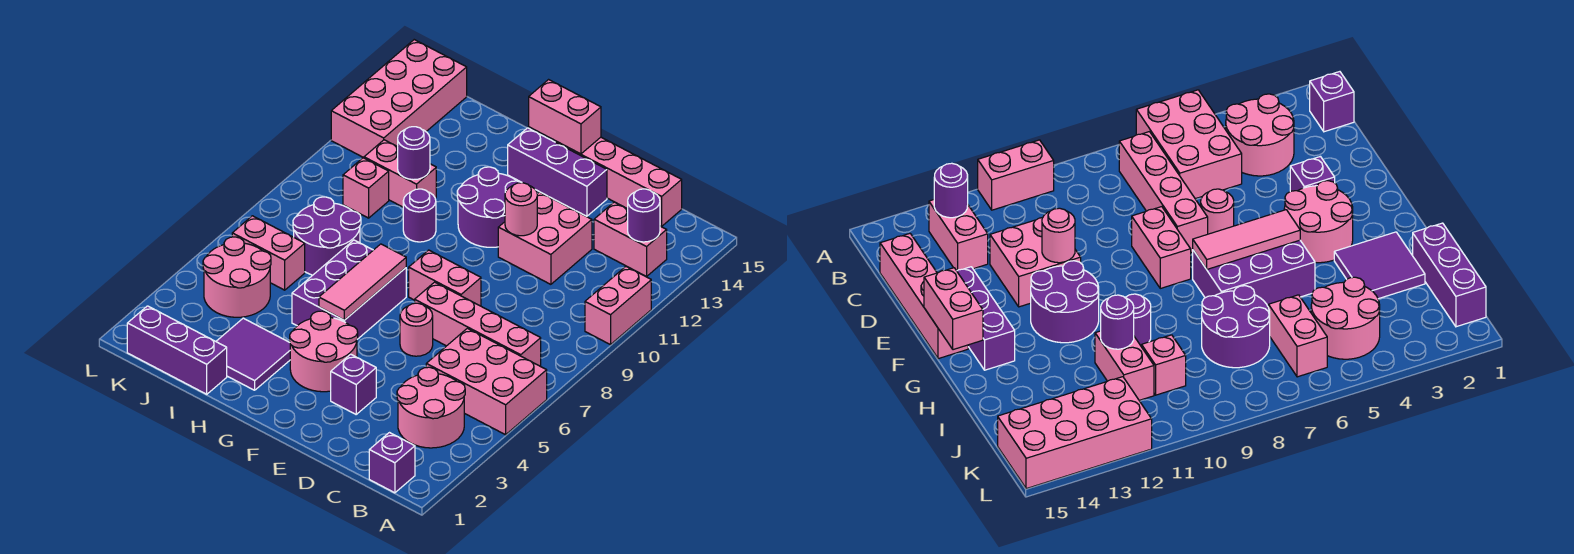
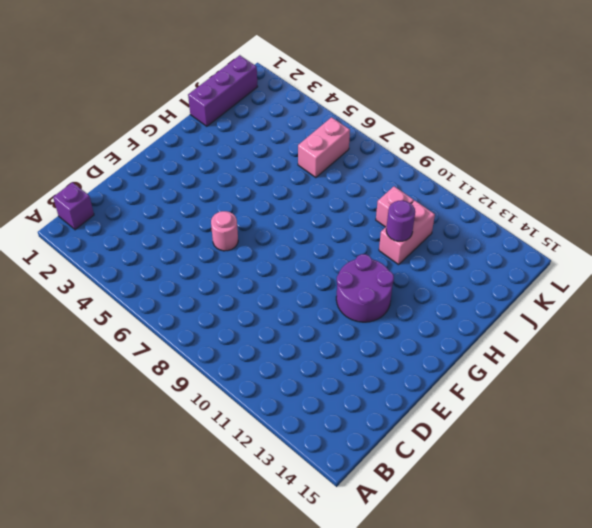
none -> pink 2x3 brick [426,328,547,435]
none -> pink 1x2 brick [585,266,651,345]
none -> pink 2x2 round brick [397,367,465,448]

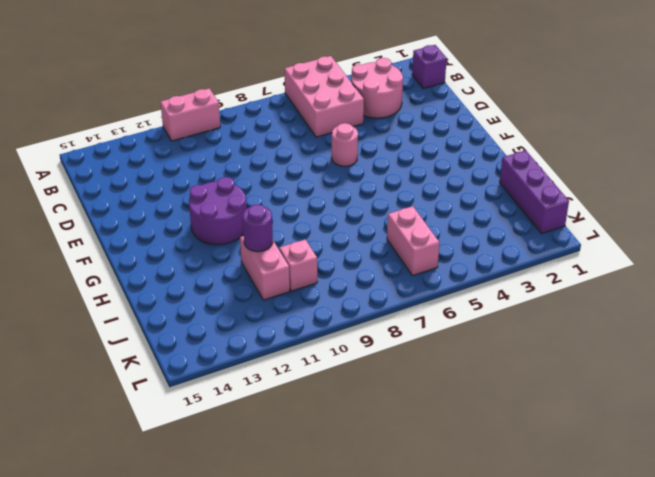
none -> pink 1x4 brick [415,282,541,366]
none -> pink 1x2 brick [594,202,667,276]
none -> pink 1x4 brick [555,137,682,226]

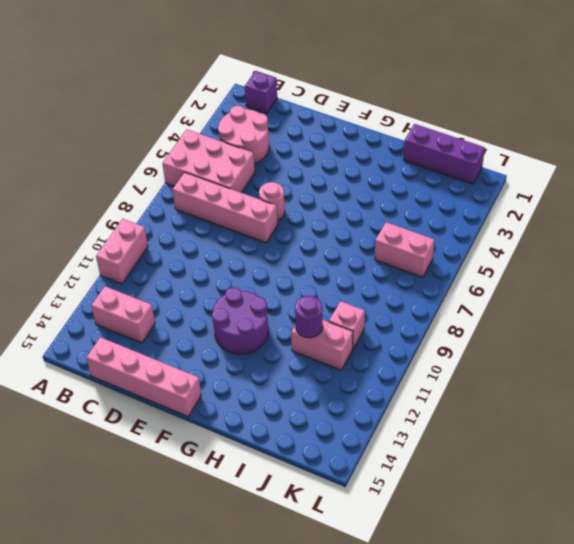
none -> pink 2x2 brick [498,192,592,284]
none -> purple 1x1 brick [331,354,376,414]
none -> pink 1x2 brick [409,250,481,306]

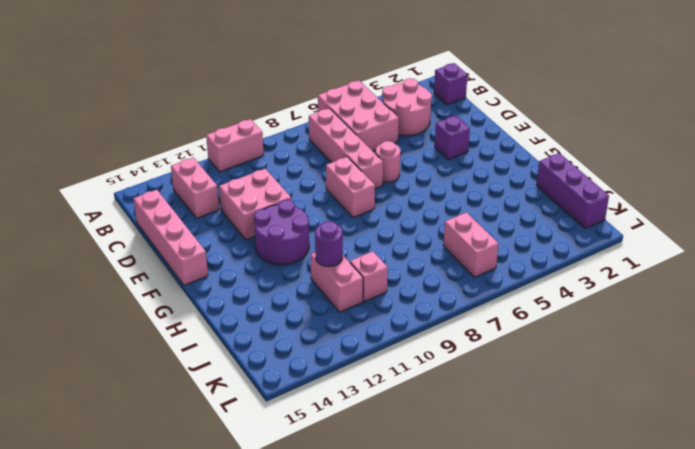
none -> purple 1x3 brick [508,128,607,216]
none -> pink 2x2 round brick [290,311,358,392]
none -> purple 2x3 brick [292,240,406,339]

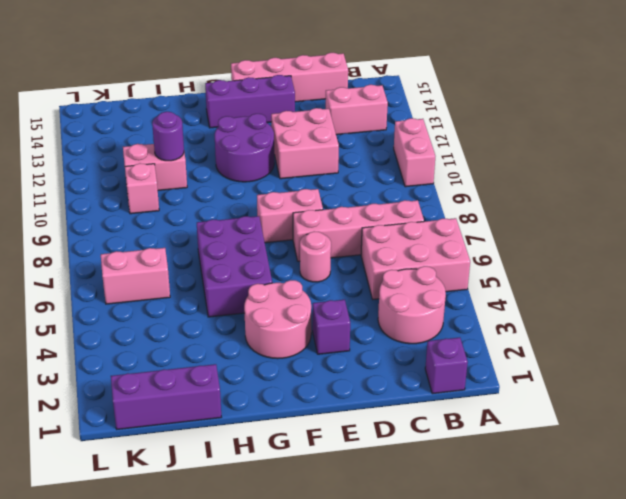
none -> purple 2x2 tile [216,318,290,390]
none -> purple 1x1 round brick [403,189,436,242]
none -> purple 2x2 round brick [293,197,361,275]

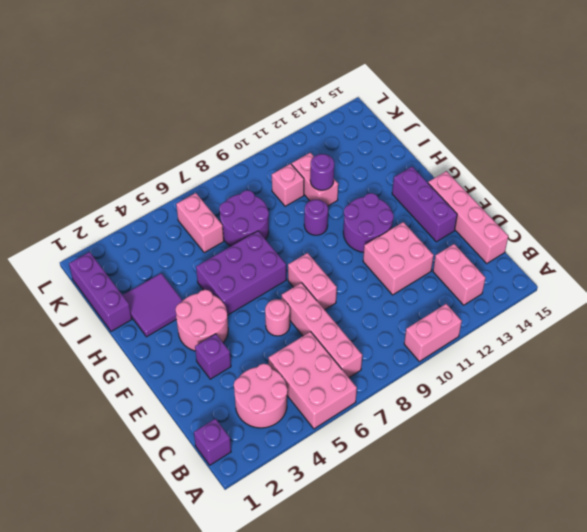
none -> pink 2x2 round brick [203,237,271,317]
none -> pink 2x4 brick [331,40,467,158]
none -> purple 1x1 round brick [628,189,660,242]

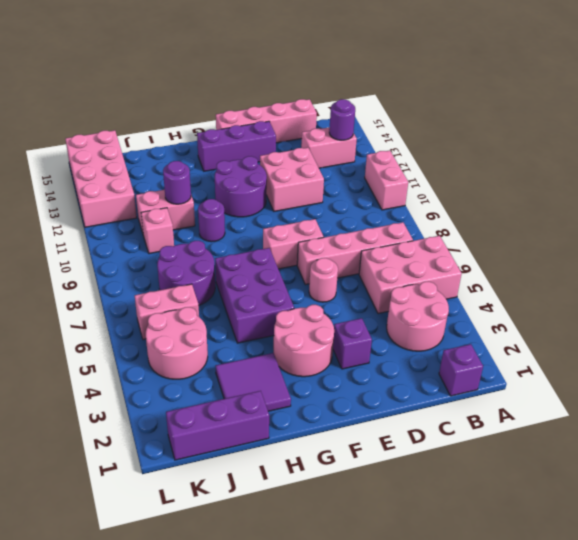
none -> pink 1x1 round brick [505,183,537,236]
none -> pink 1x2 brick [529,80,601,154]
none -> pink 1x3 tile [319,244,406,320]

